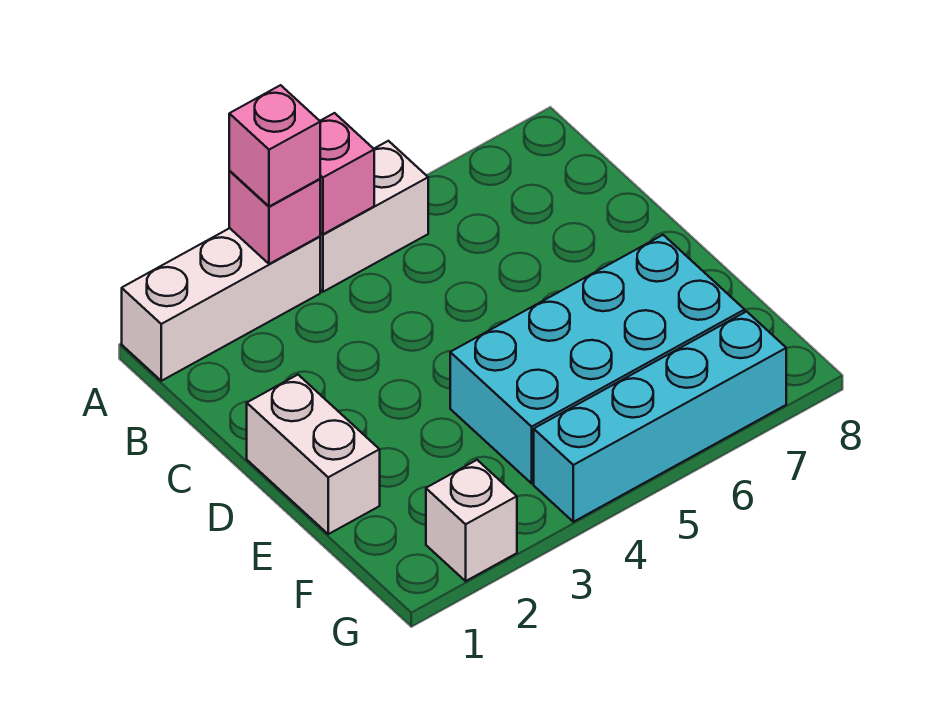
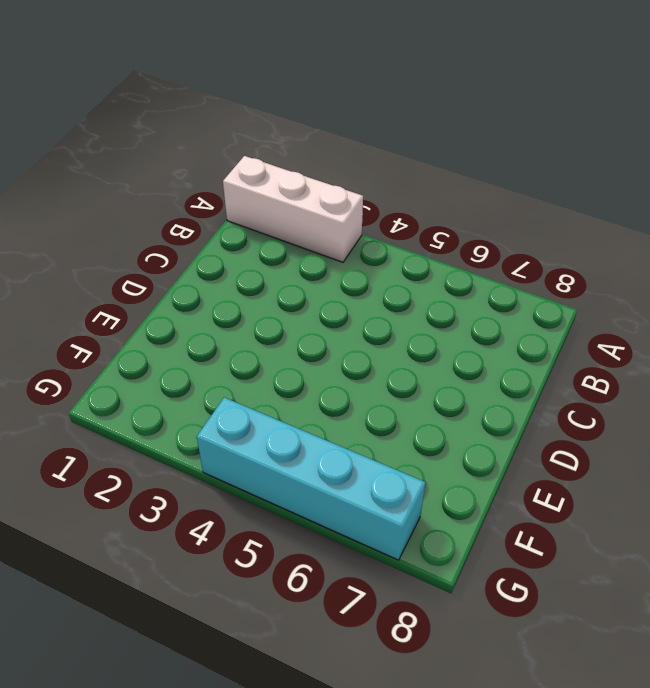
none -> white 1x2 brick [320,141,428,292]
none -> white 1x2 brick [247,375,380,534]

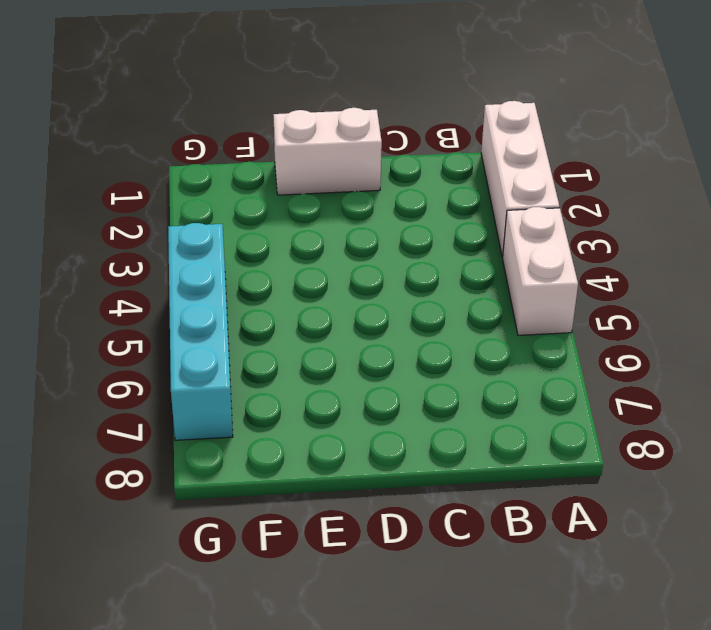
none -> cyan 2x4 brick [450,235,745,483]
none -> white 1x1 brick [426,460,517,581]

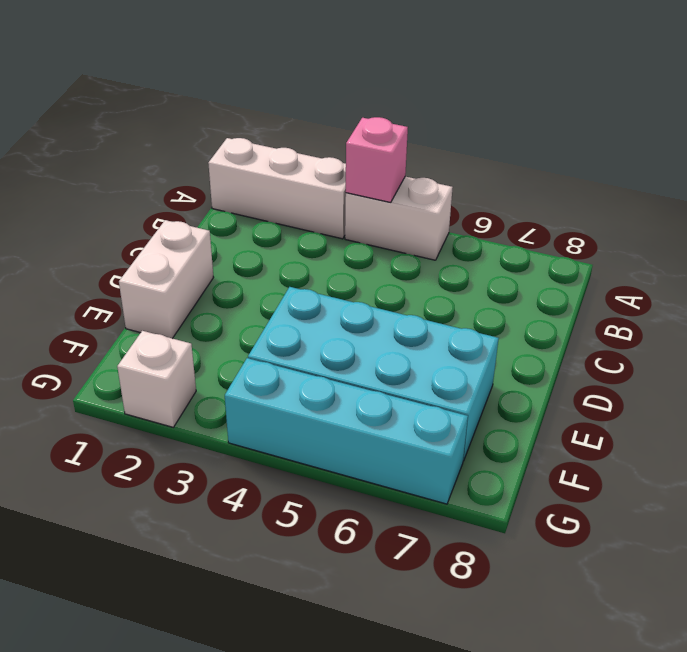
none -> pink 1x1 brick [229,171,320,264]
none -> pink 1x1 brick [229,85,320,207]

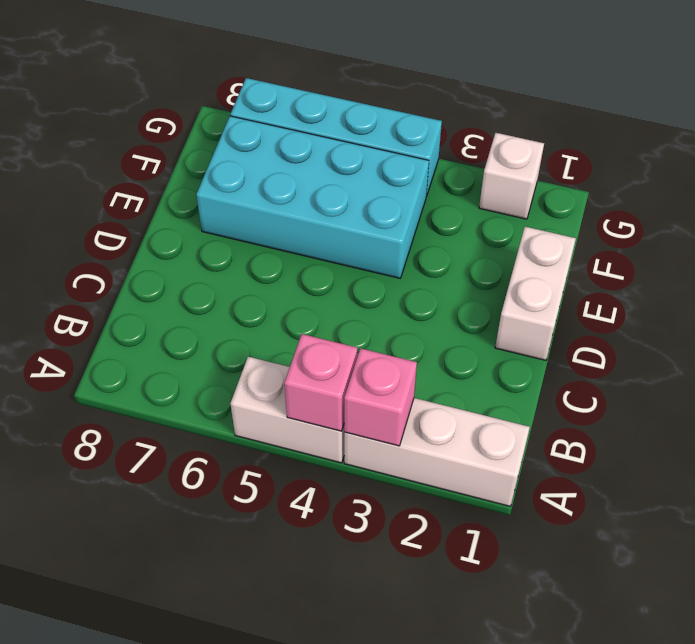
none -> pink 1x1 brick [229,85,320,207]

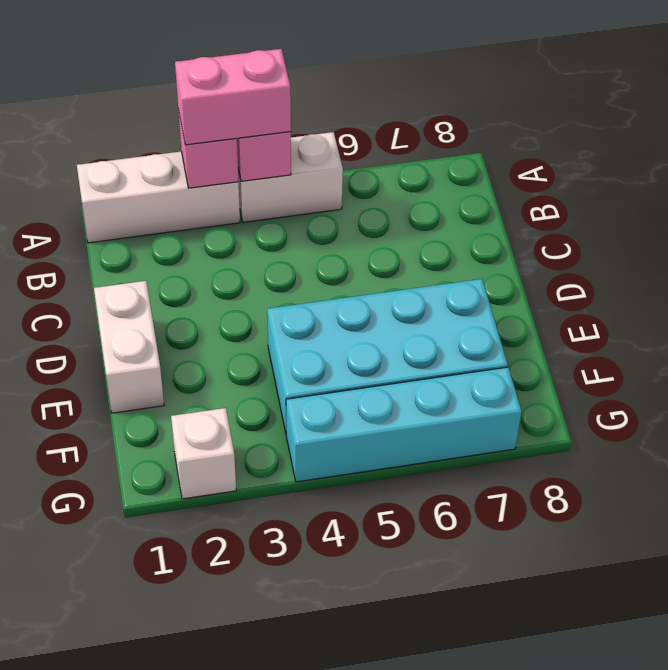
pink 1x2 brick [175,49,291,145] -> pink 1x1 brick [229,85,320,207]

